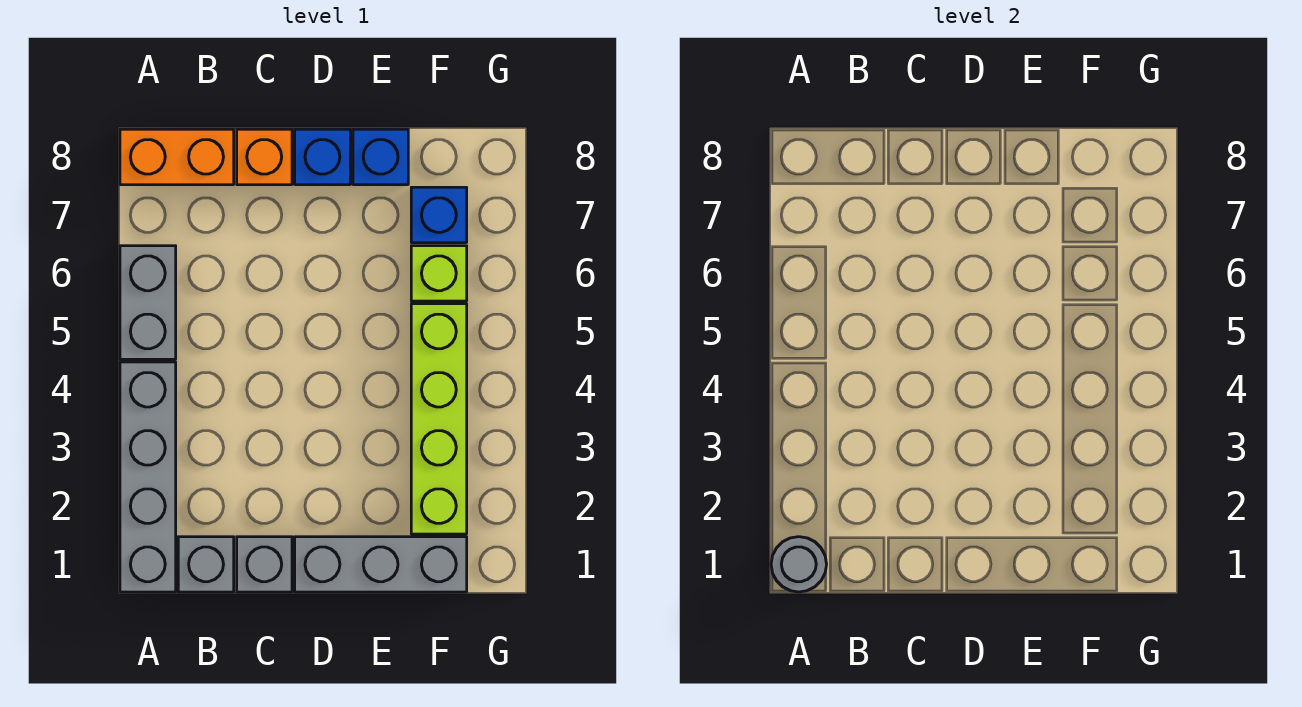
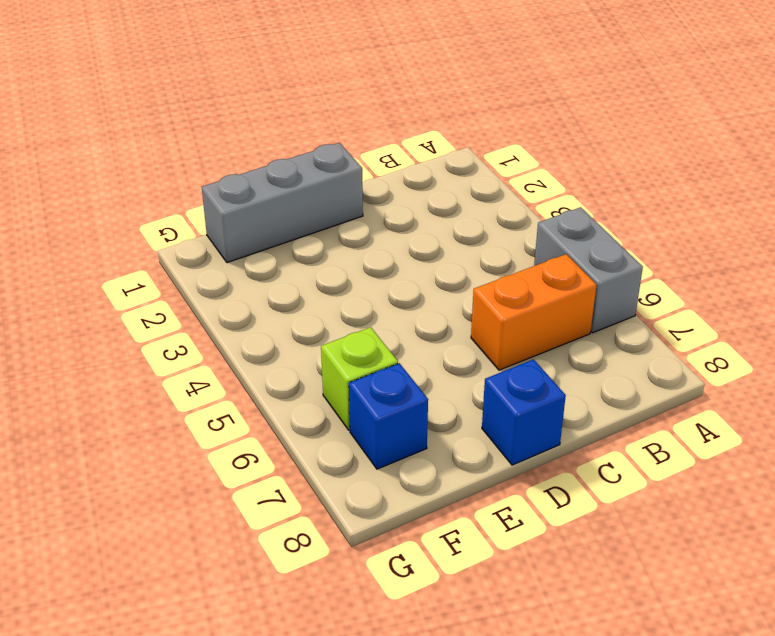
orange 1x2 brick [471,254,597,370] -> orange 1x2 brick moved to [120,129,234,185]
none -> grey 1x4 brick [120,362,176,592]
none -> grey 1x1 brick [178,537,234,592]
none -> grey 1x1 brick [237,537,292,592]

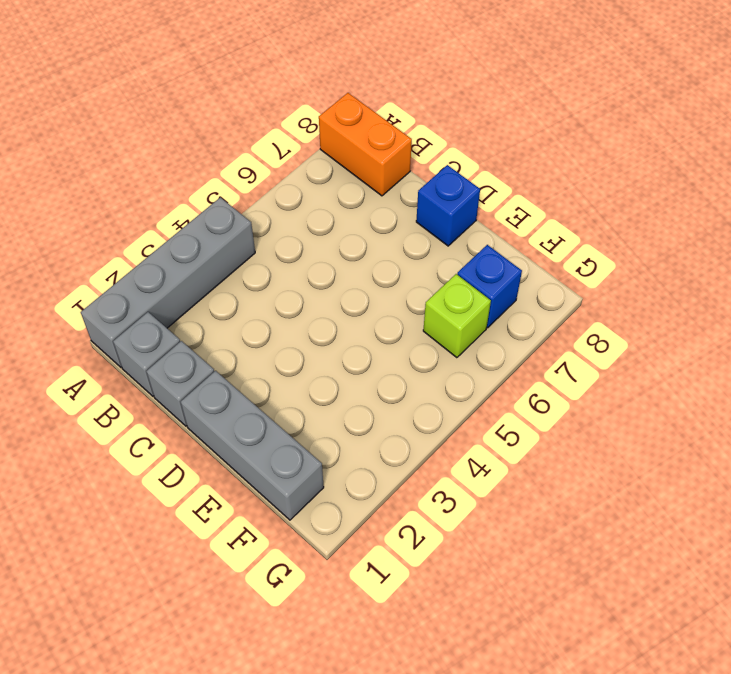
none -> grey 1x2 brick [120,246,176,359]
none -> orange 1x1 brick [237,129,292,185]
none -> blue 1x1 brick [353,129,408,185]

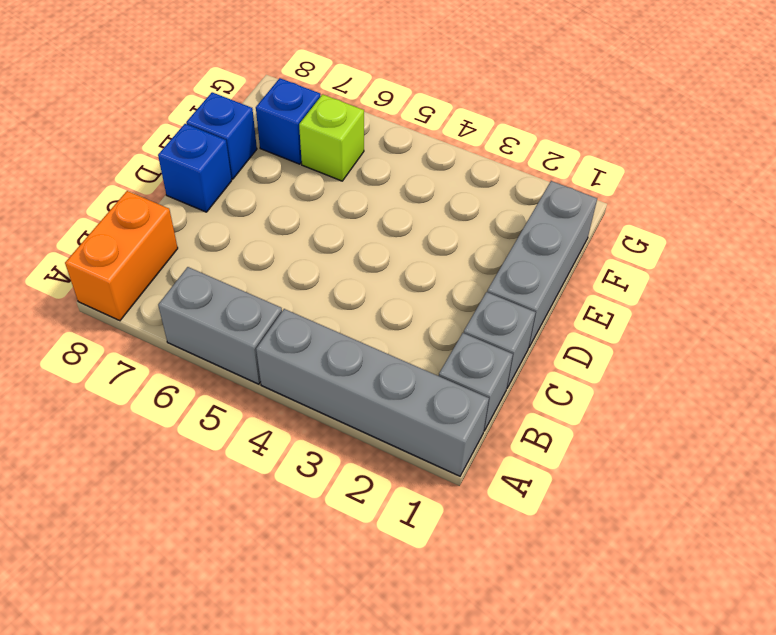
none -> orange 1x1 brick [237,129,292,185]
none -> lime 1x4 brick [411,304,467,534]
none -> grey 1x1 round brick [771,537,827,592]

